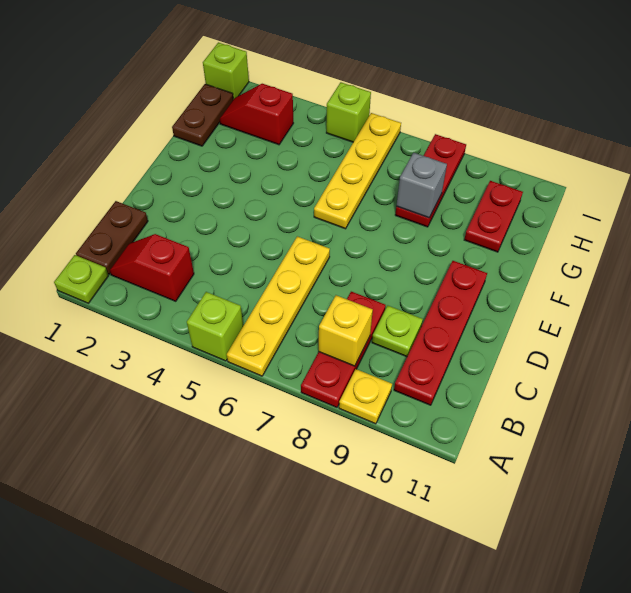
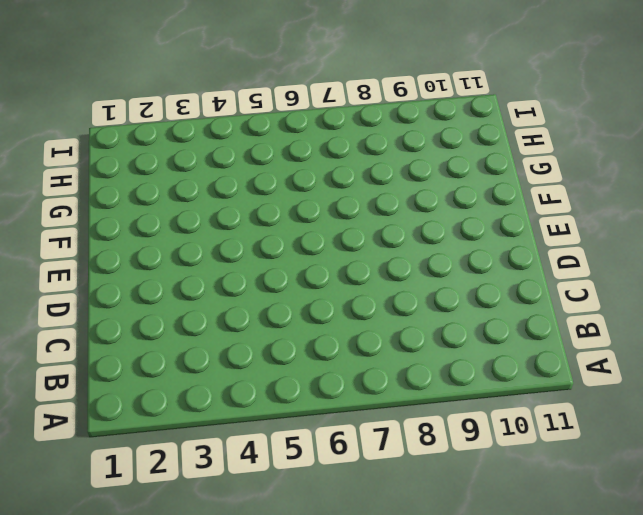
none -> lime 1x1 plate [54,255,108,303]
none -> lime 1x1 brick [187,292,243,361]
none -> yellow 1x4 plate [227,236,330,376]

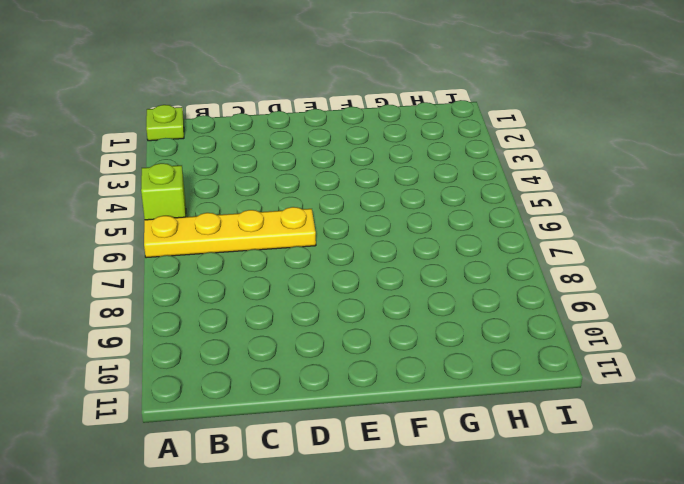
none -> red 1x3 plate [301,292,386,407]
none -> yellow 1x1 plate [339,369,392,424]
none -> brown 1x2 plate [76,201,148,274]

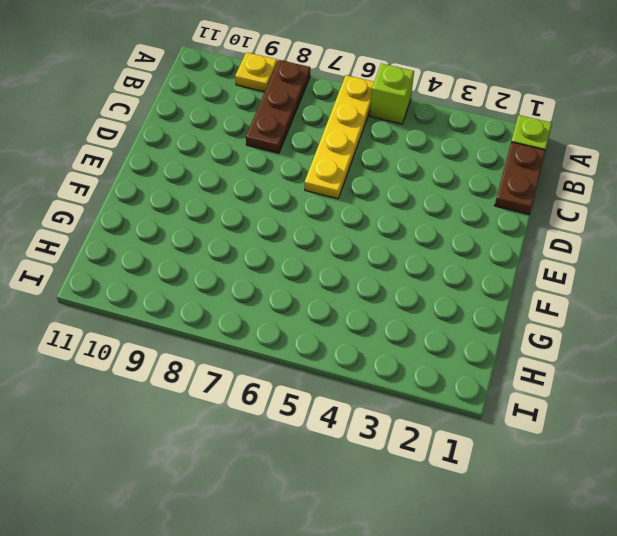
brown 1x3 plate [246,60,310,153] -> red 1x3 plate [301,292,386,407]
none -> red 1x2 slope [110,234,194,301]
none -> red 1x4 plate [394,261,487,405]
none -> lime 1x1 plate [372,306,423,357]

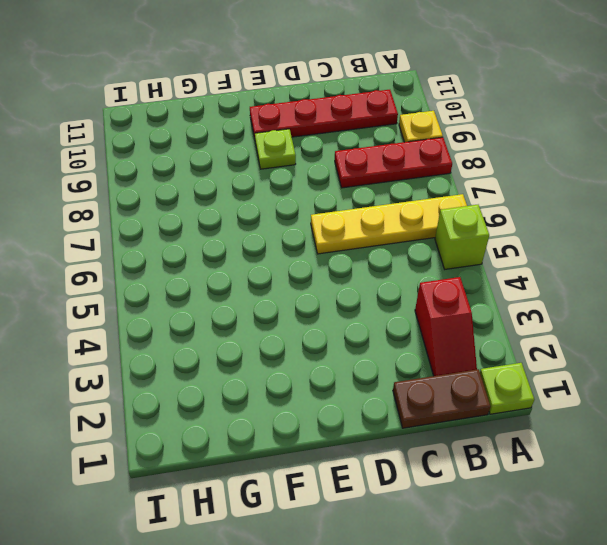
lime 1x1 plate [255,129,296,169] -> lime 1x1 plate moved to [372,306,423,357]
none -> yellow 1x4 plate [314,113,401,229]
none -> brown 1x2 plate [172,84,233,146]
none -> red 1x3 plate [395,134,466,227]

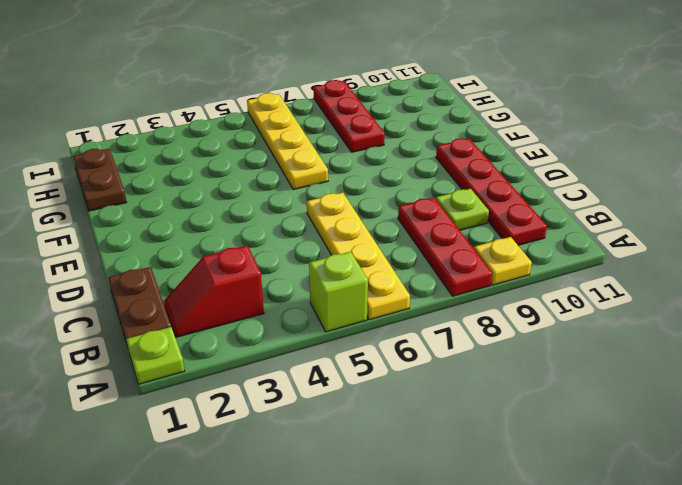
none -> red 1x2 plate [464,181,523,252]
none -> red 1x2 slope [220,84,293,145]
none -> lime 1x1 brick [203,42,249,99]

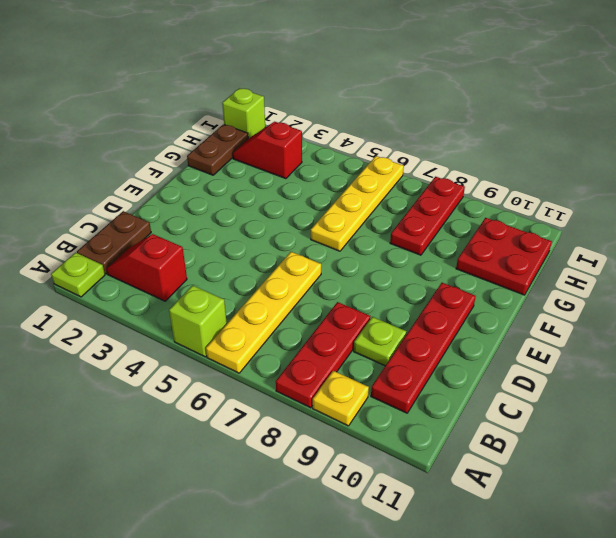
red 2x2 plate [456,218,552,295] -> red 1x2 plate [464,181,523,252]
none -> lime 1x1 brick [326,82,371,142]
none -> yellow 1x1 brick [319,295,373,366]
none -> grey 1x1 brick [397,153,447,218]

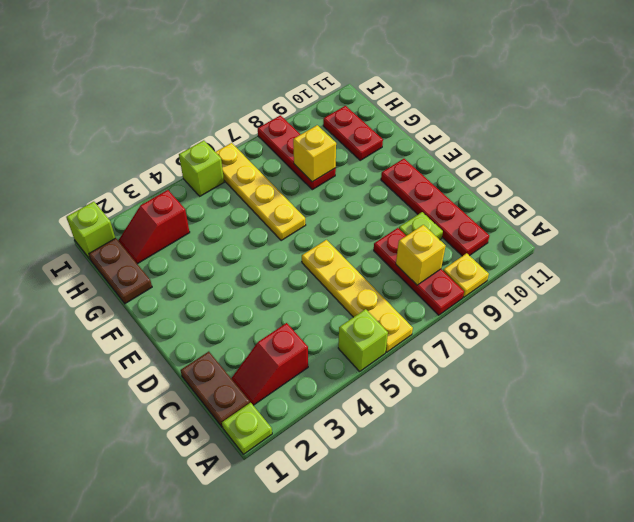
yellow 1x1 brick [293,125,336,182] -> grey 1x1 brick [397,153,447,218]

